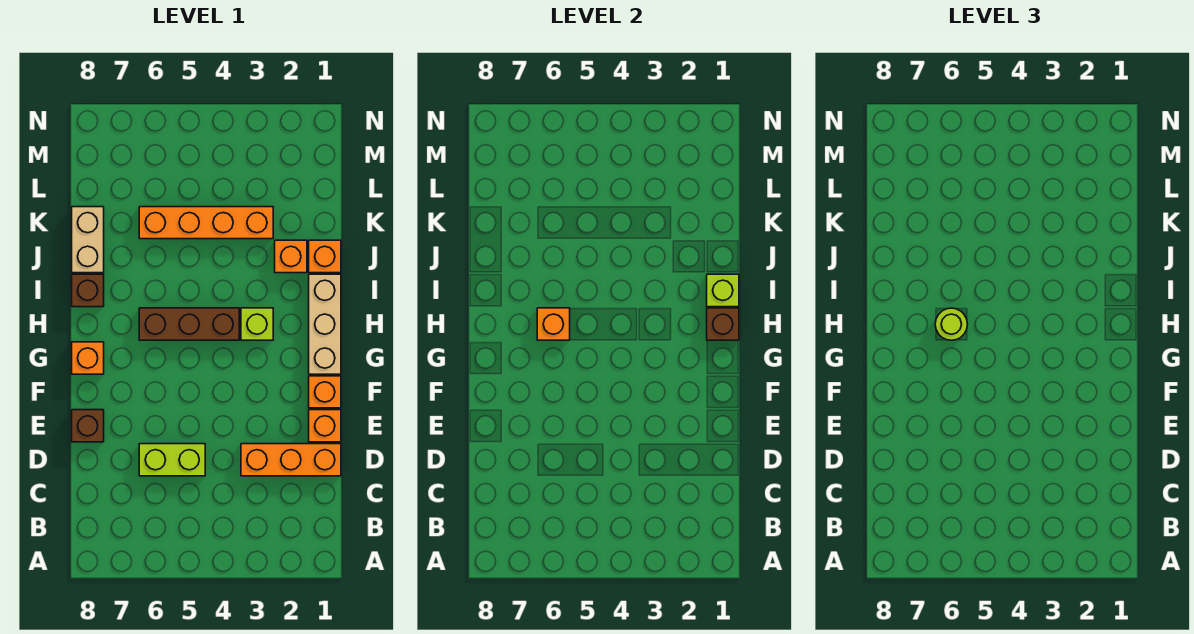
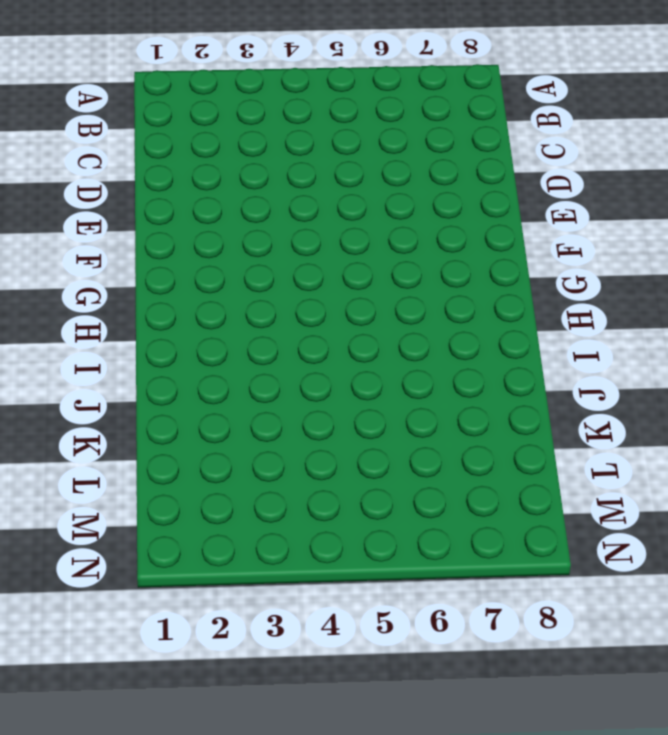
none -> orange 1x3 brick [241,444,341,476]
none -> lime 1x2 brick [139,444,205,476]
none -> orange 1x1 brick [309,410,341,442]

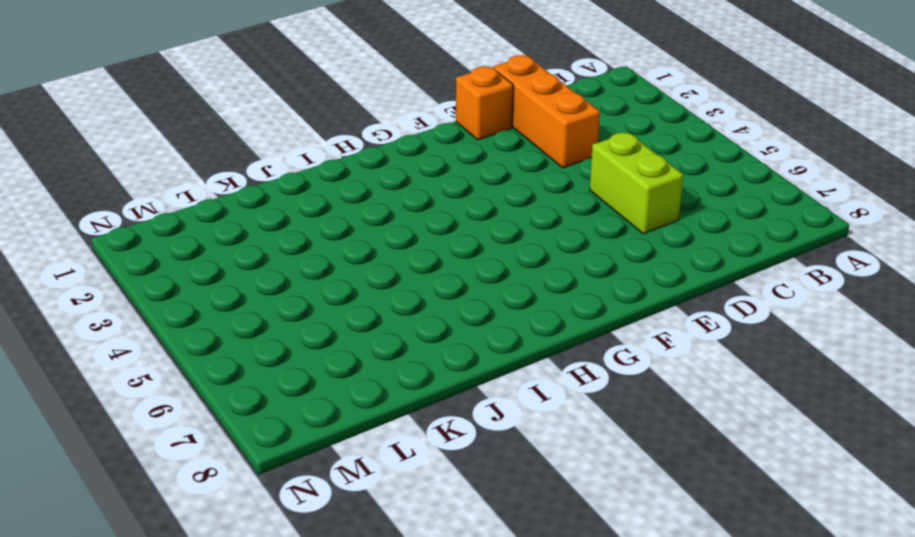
none -> brown 1x1 brick [72,410,104,442]
none -> orange 1x1 brick [309,376,341,408]
none -> tan 1x3 brick [309,274,341,374]

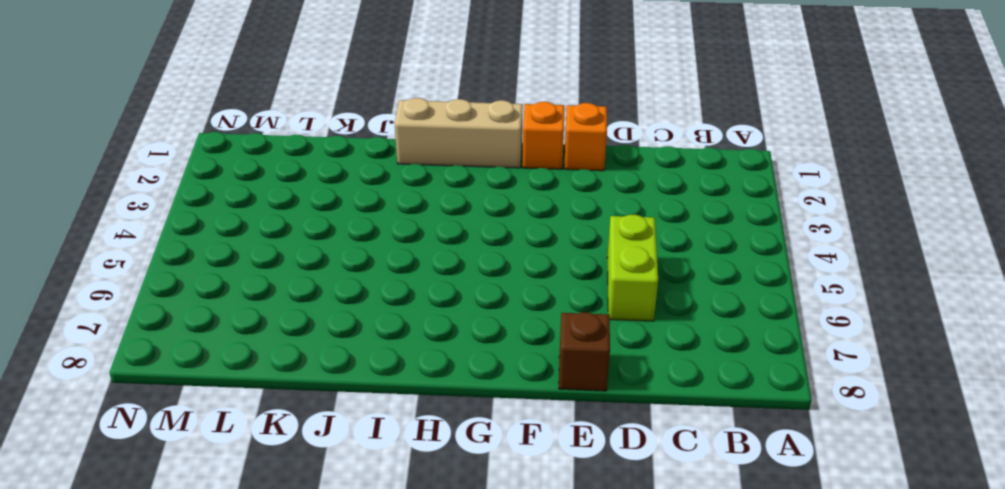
none -> orange 1x3 brick [241,444,341,476]
none -> orange 1x1 brick [72,342,104,374]
none -> lime 1x1 brick [241,308,273,340]

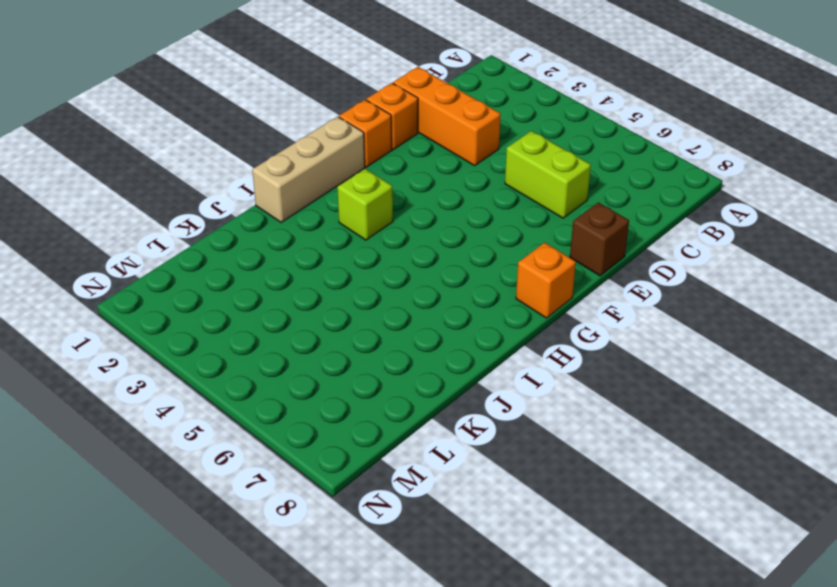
none -> brown 1x3 brick [139,308,239,340]
none -> brown 1x1 brick [72,274,104,307]
none -> orange 1x1 brick [309,240,341,273]

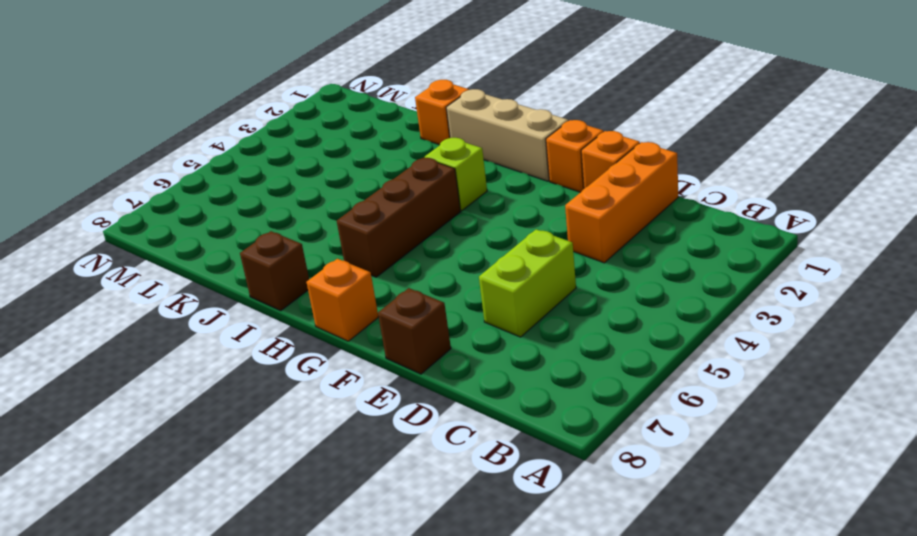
none -> orange 1x1 brick [275,240,307,273]
none -> tan 1x2 brick [72,207,104,273]
none -> orange 1x4 brick [139,207,273,239]

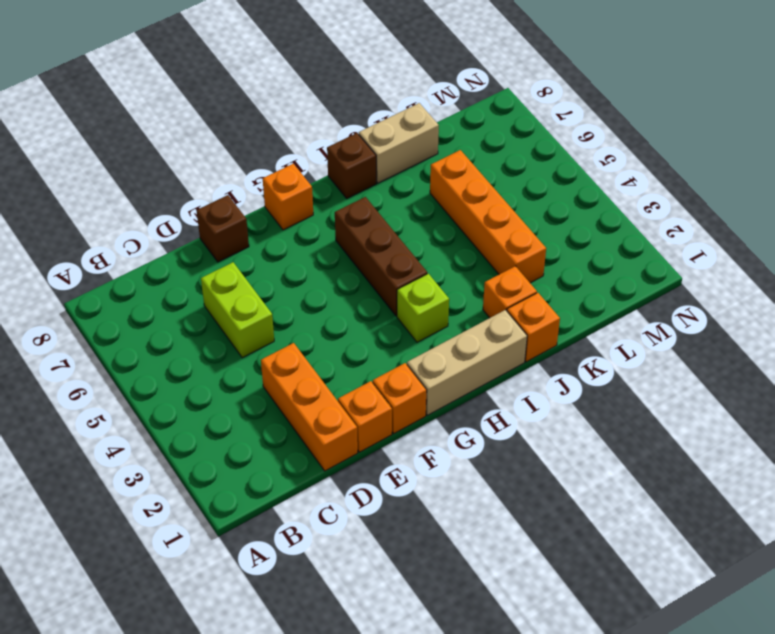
none -> brown 1x1 brick [707,308,739,340]
none -> orange 1x1 brick [537,308,570,340]
none -> lime 1x1 brick [707,274,739,307]

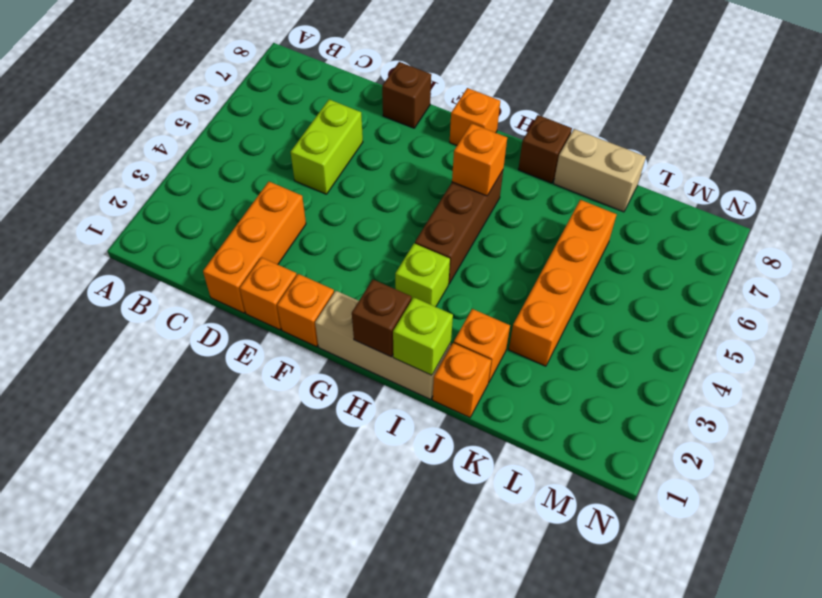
none -> lime 1x1 round brick [935,308,968,340]

